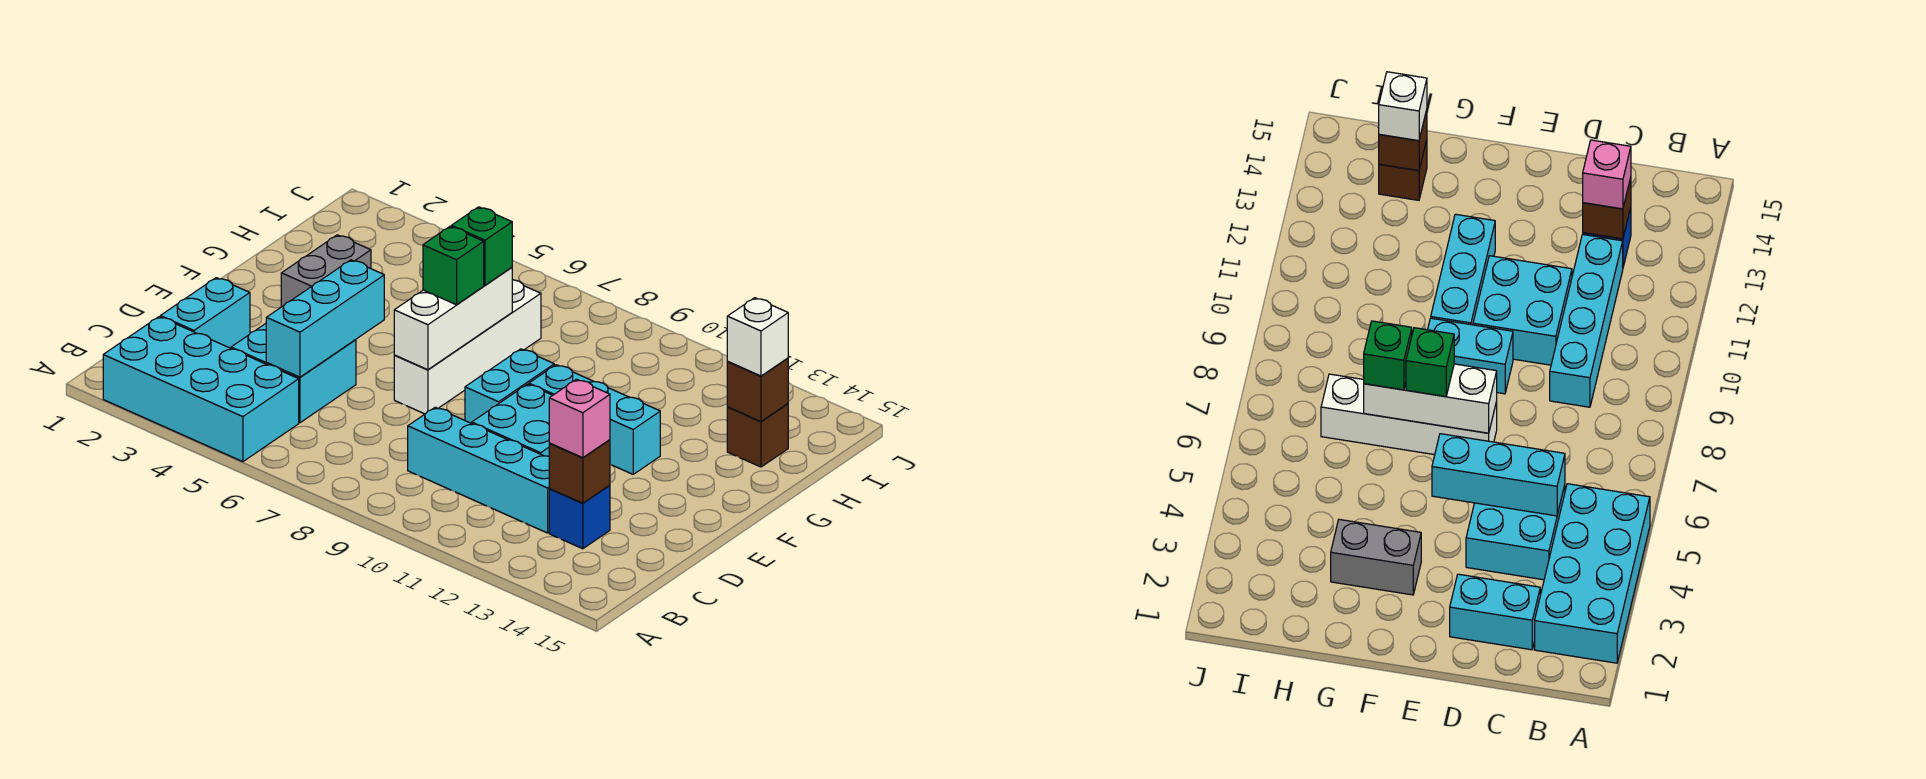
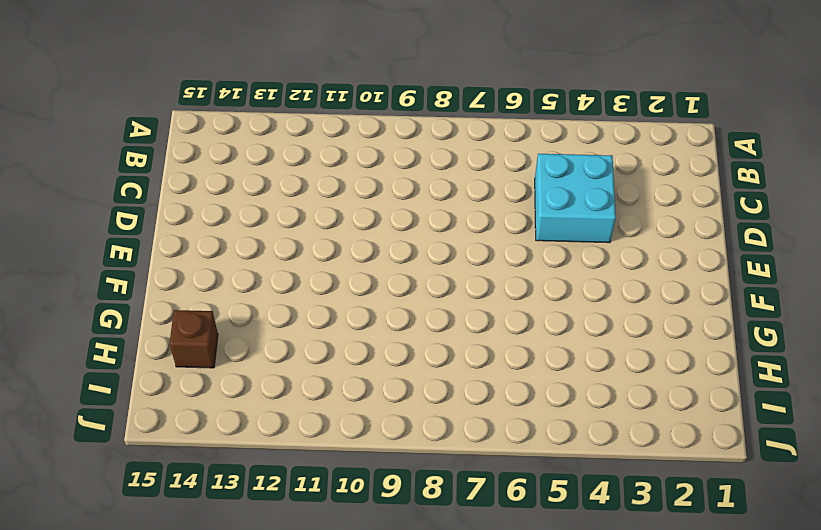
none -> cyan 2x4 brick [103,317,299,462]
none -> cyan 1x2 brick [160,278,250,348]
none -> cyan 1x4 brick [408,407,549,533]

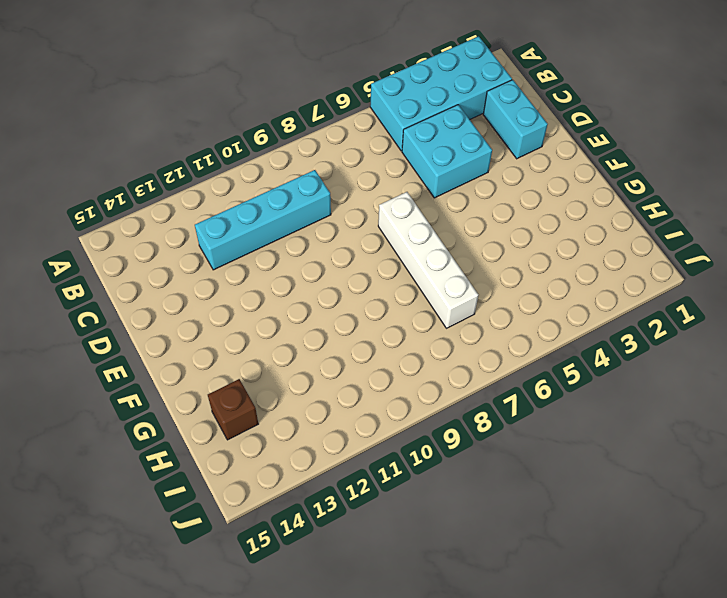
none -> blue 1x1 brick [549,485,610,549]
none -> cyan 2x2 brick [472,384,552,456]
none -> cyan 1x2 brick [465,349,554,423]

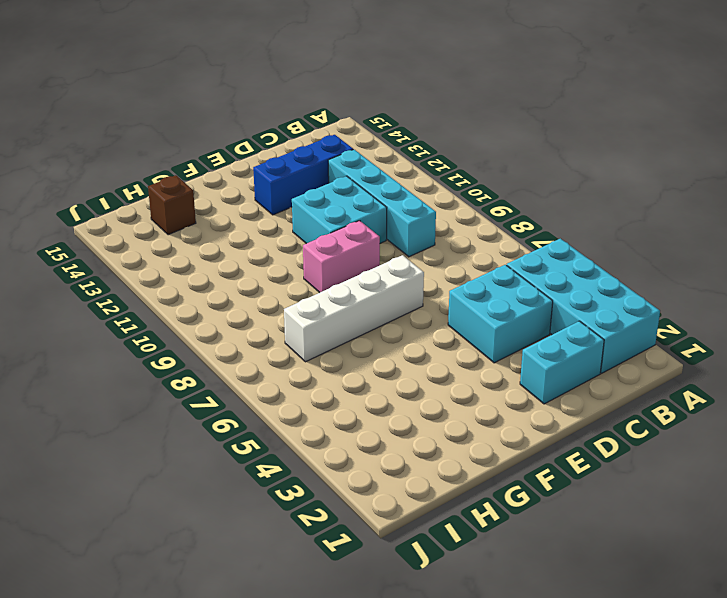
blue 1x3 brick [253,135,353,215] -> blue 1x1 brick [549,485,610,549]
pink 1x2 brick [303,221,380,293] -> cyan 1x2 brick [465,349,554,423]
none -> grey 1x2 brick [281,235,371,307]
none -> cyan 1x3 brick [529,365,660,474]
none -> cyan 1x3 brick [266,260,384,377]

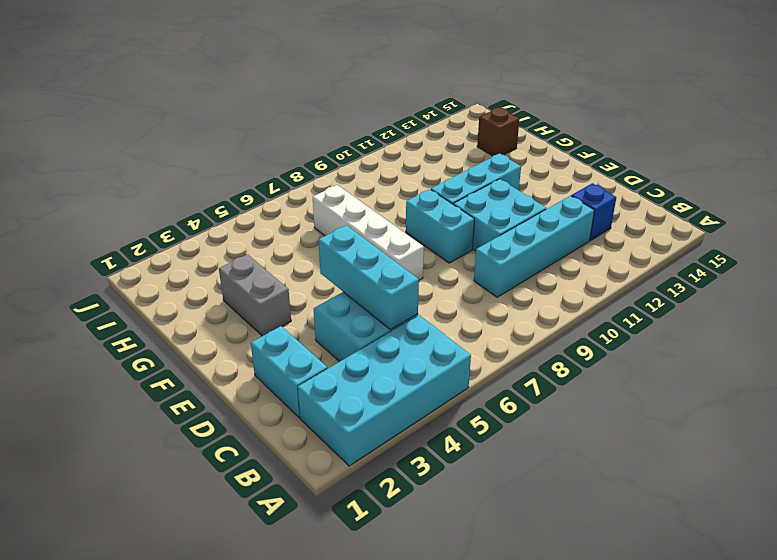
none -> brown 1x1 brick [549,440,610,503]
none -> white 1x3 brick [394,267,512,370]
none -> brown 1x1 brick [727,358,788,421]

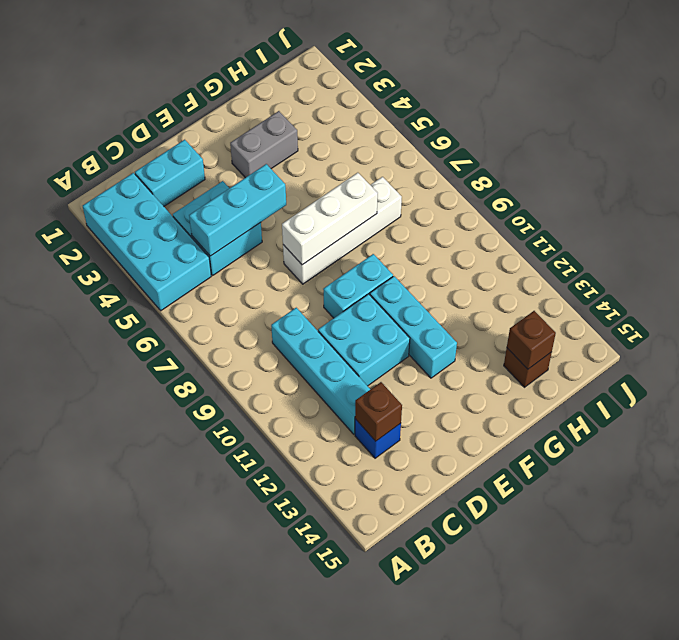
none -> pink 1x1 brick [549,379,610,458]
none -> green 1x1 brick [423,226,484,305]
none -> green 1x1 brick [451,207,512,285]

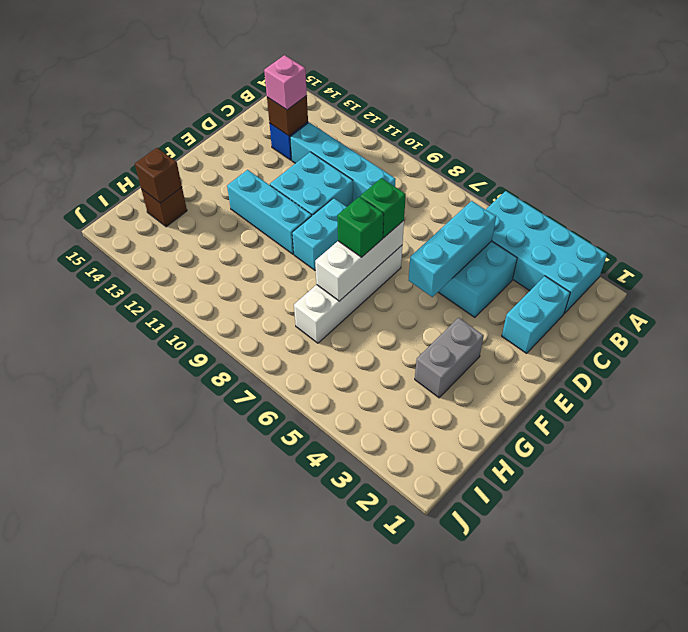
green 1x1 brick [360,178,406,238] -> green 1x1 brick moved to [451,207,512,285]
none -> white 1x1 brick [727,298,788,376]

